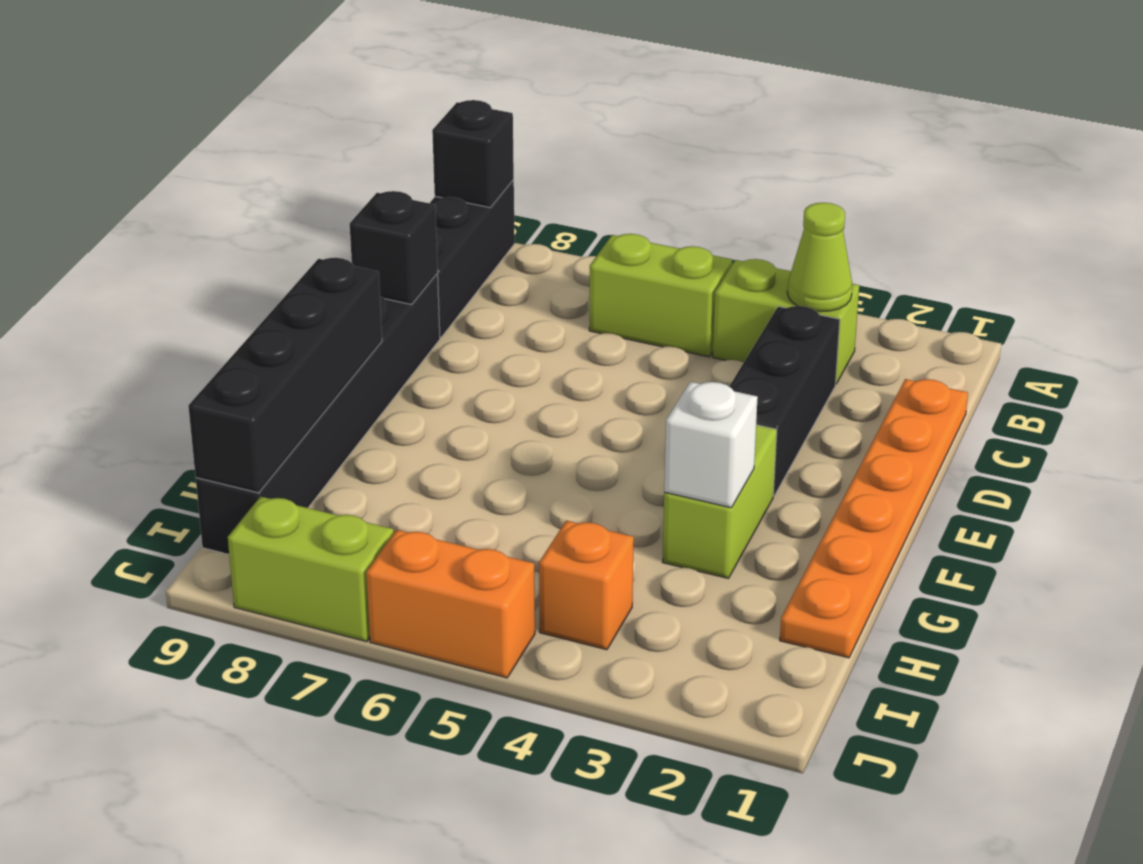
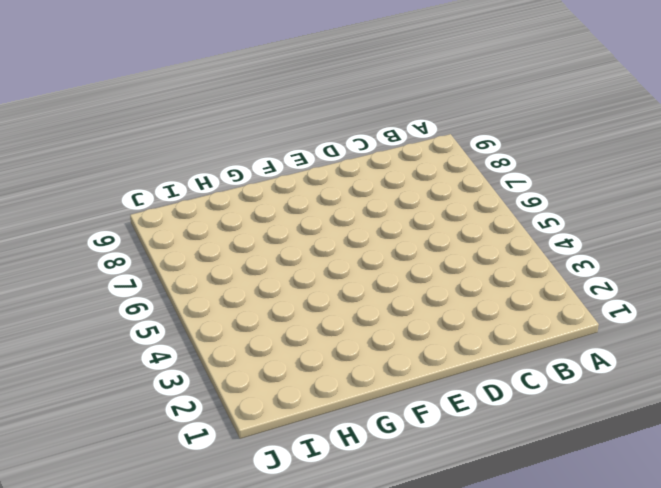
none -> black 1x3 brick [430,180,515,338]
none -> lime 1x2 brick [713,259,859,384]
none -> lime 1x2 brick [589,234,732,357]

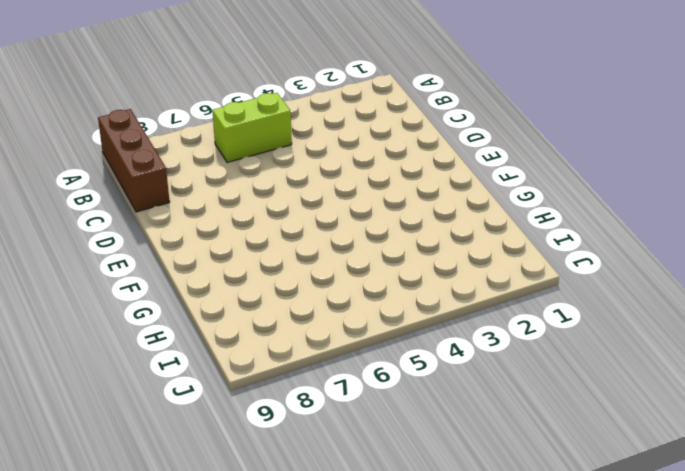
brown 1x3 brick [98,109,170,212] -> black 1x3 brick [430,180,515,338]
none -> lime 1x2 brick [713,259,859,384]
none -> orange 1x6 plate [780,379,968,658]
none -> black 1x3 brick [729,306,840,496]

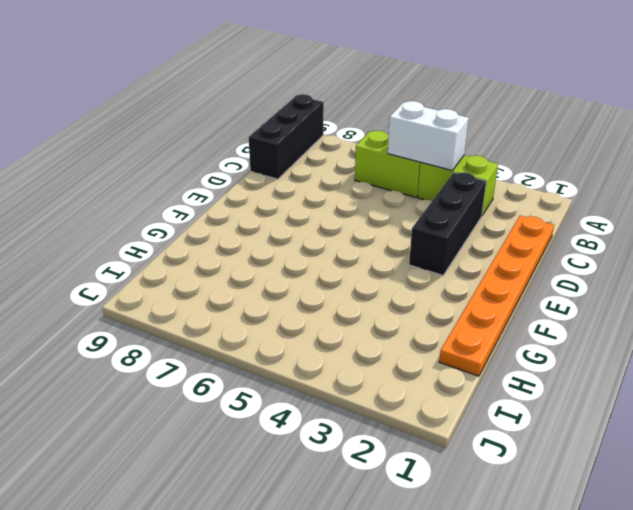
white 1x2 brick [388,101,469,170] -> none
none -> black 1x6 brick [196,274,440,554]
none -> lime 1x2 brick [663,425,777,578]
none -> orange 1x1 brick [539,521,634,650]

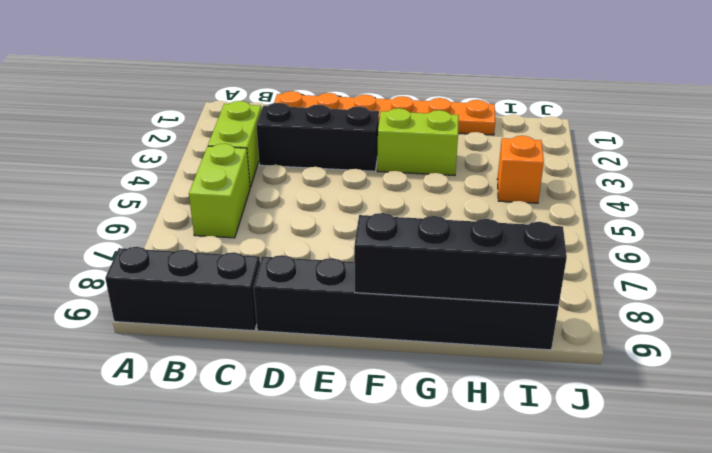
none -> orange 1x2 brick [366,530,535,678]
none -> lime 1x2 brick [228,497,394,642]
none -> black 1x1 brick [432,100,514,208]

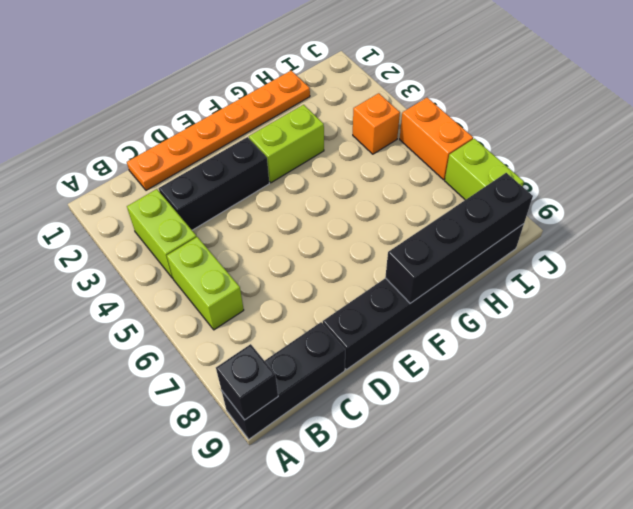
none -> lime 1x1 cone [787,203,852,312]
none -> black 1x1 brick [350,191,438,305]
none -> white 1x1 brick [664,382,758,508]

